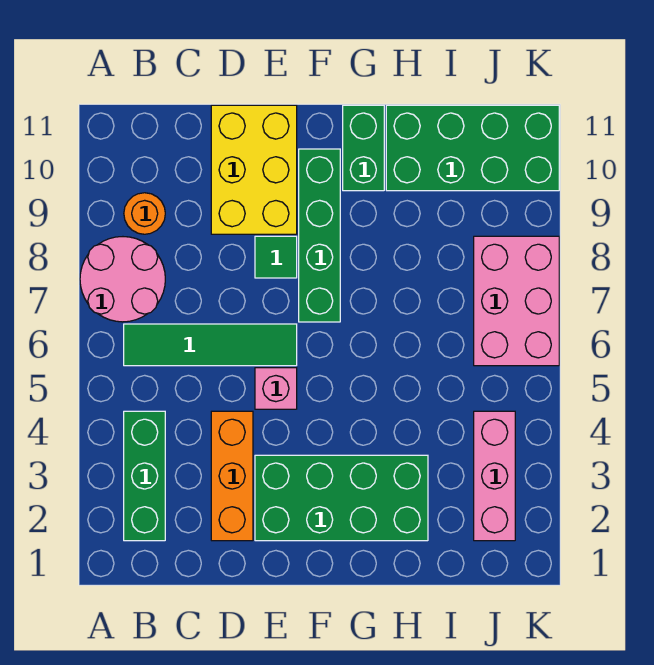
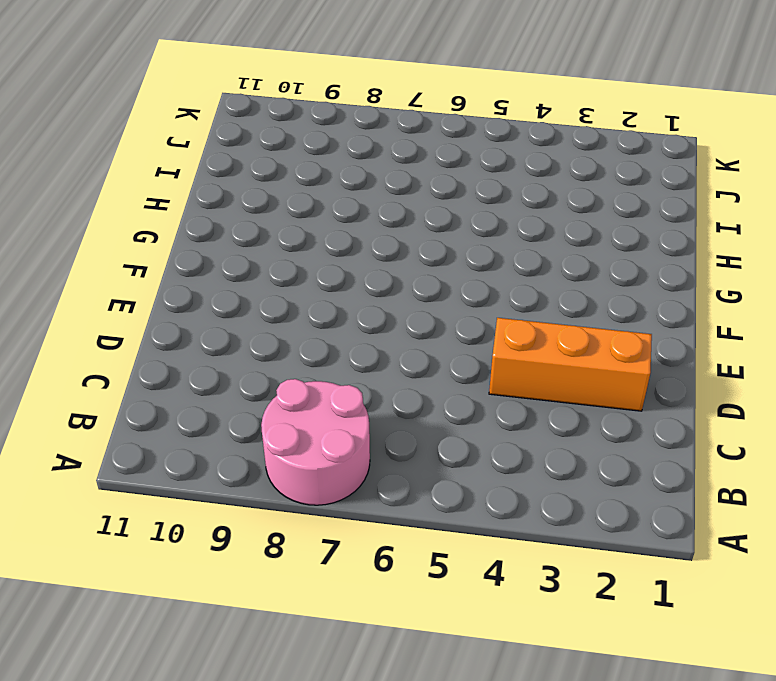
none -> green 1x3 brick [124,411,165,541]
none -> green 1x4 tile [124,324,297,366]
none -> orange 1x1 round brick [124,193,165,234]

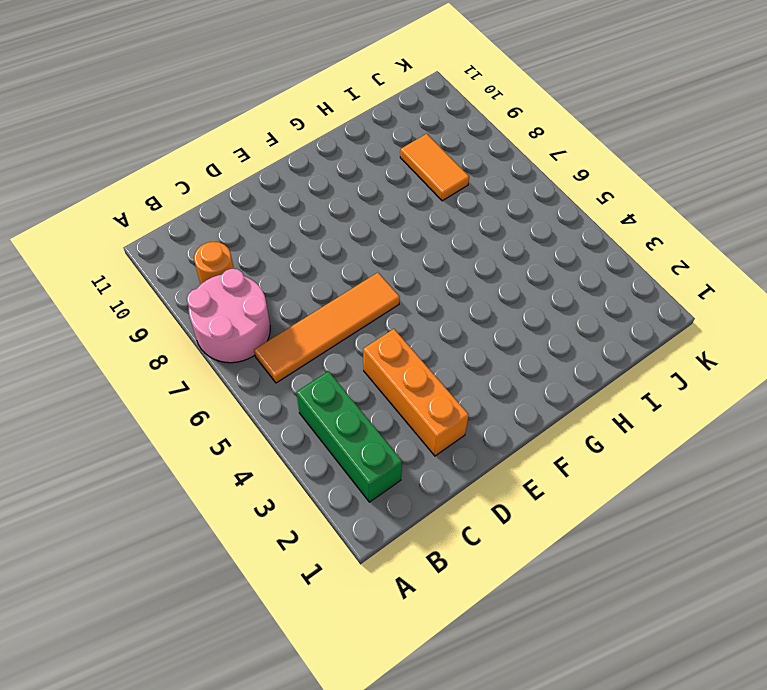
orange 1x4 tile [254,273,400,383] -> green 1x4 tile [124,324,297,366]
orange 1x2 tile [400,134,469,201] -> none
none -> yellow 2x3 brick [211,105,297,234]
none -> green 2x4 brick [255,455,428,541]
none -> pink 1x1 brick [255,368,297,409]

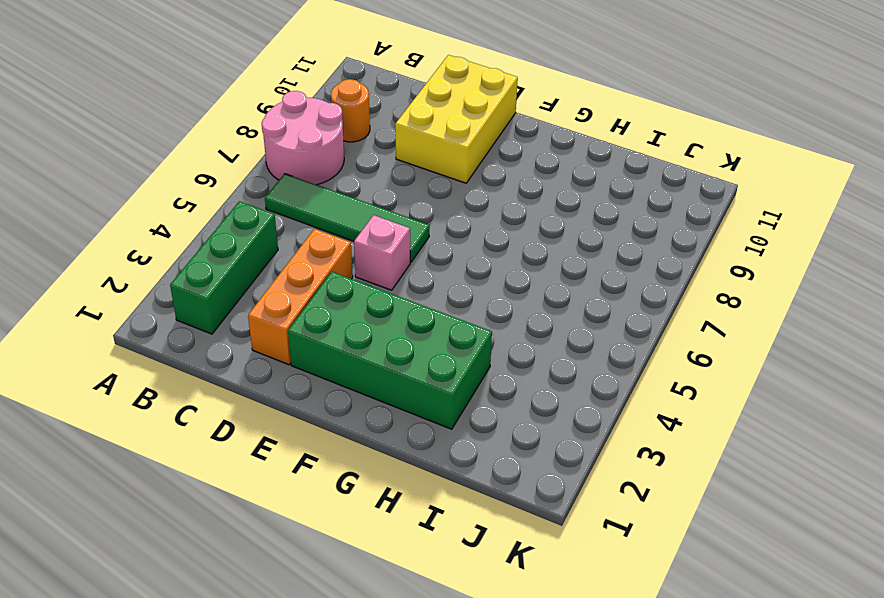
none -> green 1x1 tile [255,236,297,278]
none -> green 1x4 brick [299,149,340,322]
none -> green 1x2 brick [343,105,384,191]

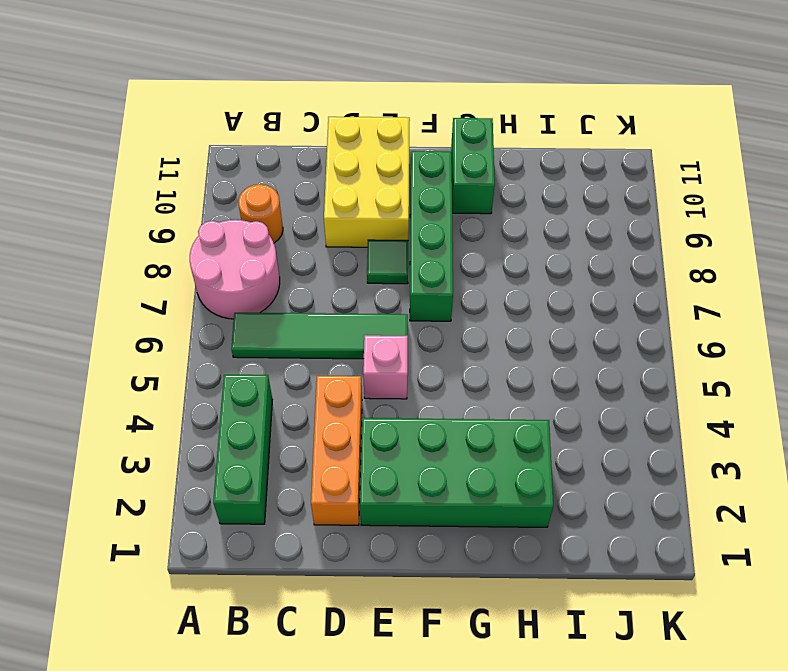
none -> green 2x4 brick [386,105,559,191]
none -> pink 1x3 brick [474,411,515,541]
none -> pink 2x3 brick [474,236,559,366]

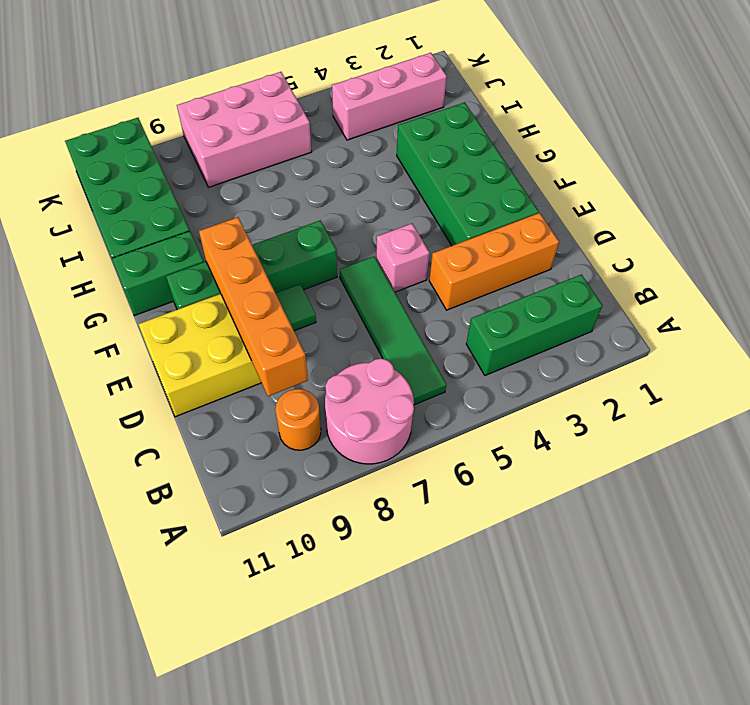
orange 1x4 brick [199,217,308,396] -> none

